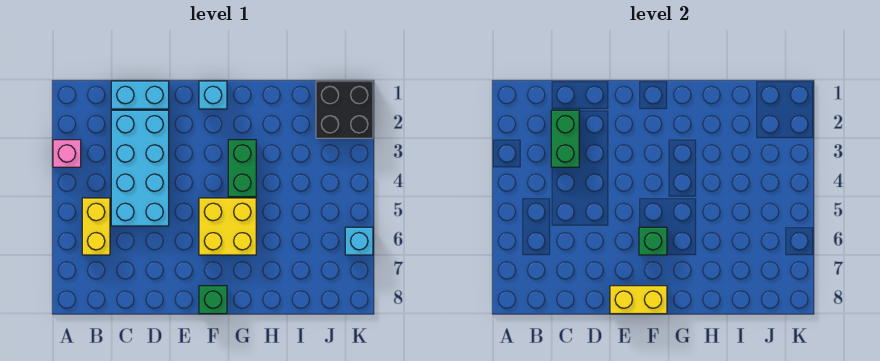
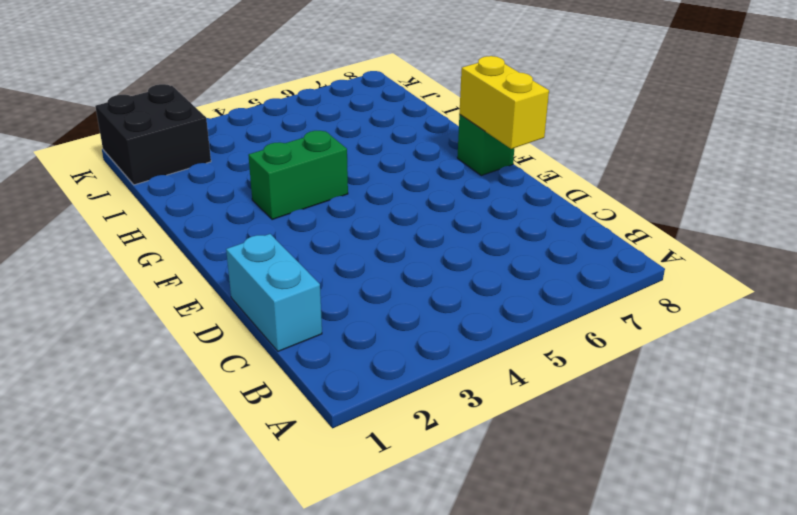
none -> pink 1x1 brick [53,140,81,167]
none -> yellow 1x2 brick [82,198,110,255]
none -> cyan 2x4 brick [111,110,169,226]

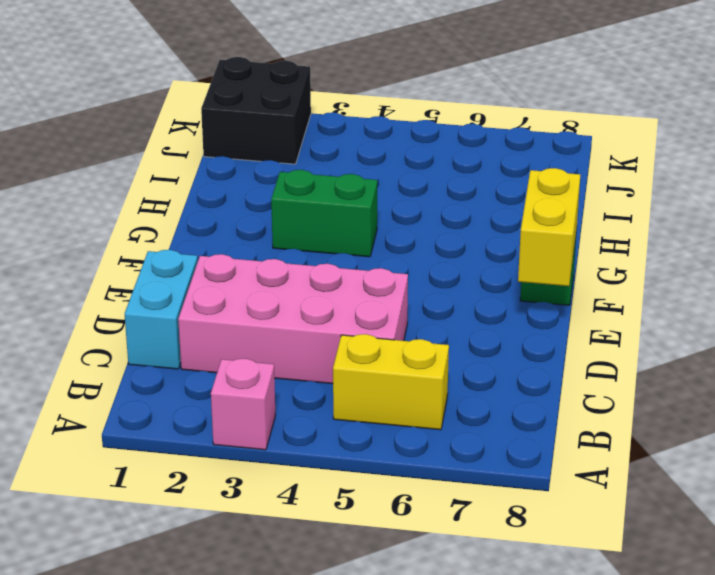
pink 2x4 brick [178,254,408,384] -> cyan 2x4 brick [111,110,169,226]
none -> cyan 1x1 brick [199,81,227,109]
none -> yellow 2x2 brick [199,198,256,255]
none -> cyan 1x1 brick [345,227,373,255]

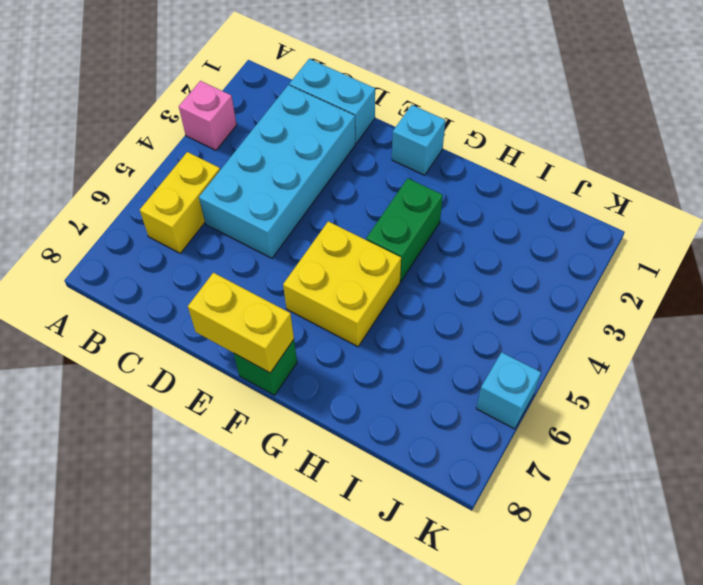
none -> black 2x2 brick [316,81,373,138]
none -> green 1x2 brick [551,110,579,167]
none -> green 1x1 brick [639,227,667,255]

